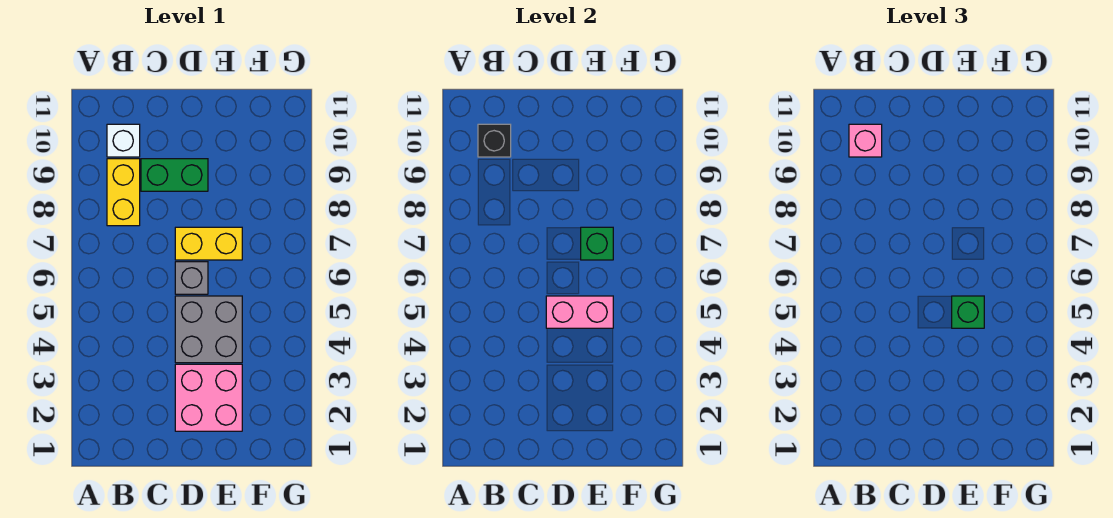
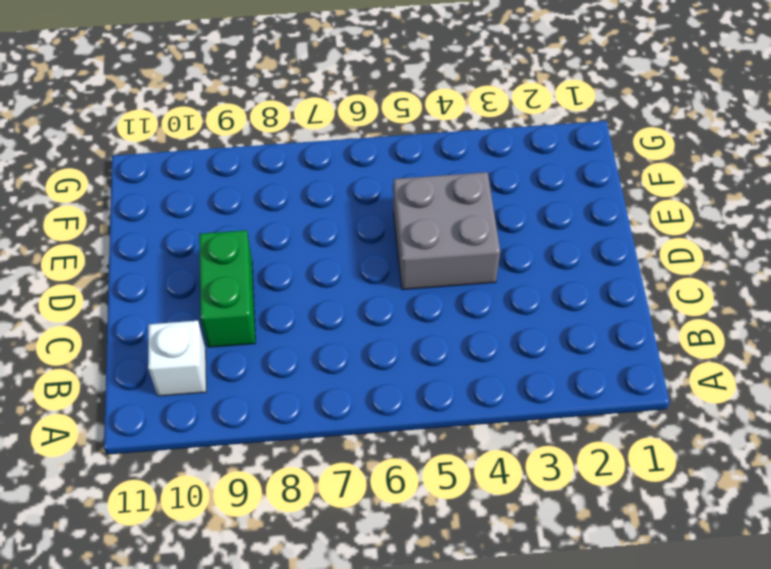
none -> yellow 1x2 brick [107,159,140,226]
none -> pink 2x2 brick [175,364,242,431]
none -> grey 1x1 brick [175,262,208,294]

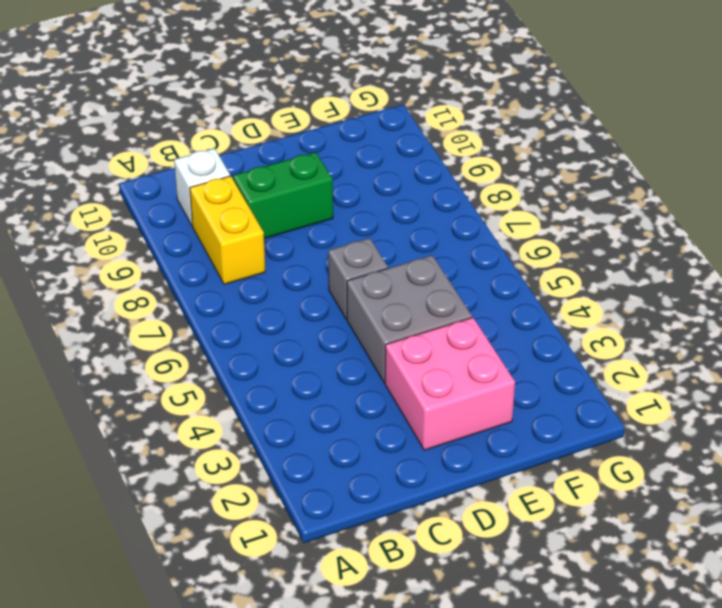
none -> yellow 1x2 brick [175,227,242,260]
none -> black 1x1 brick [478,124,511,157]
none -> pink 1x2 brick [546,296,613,328]

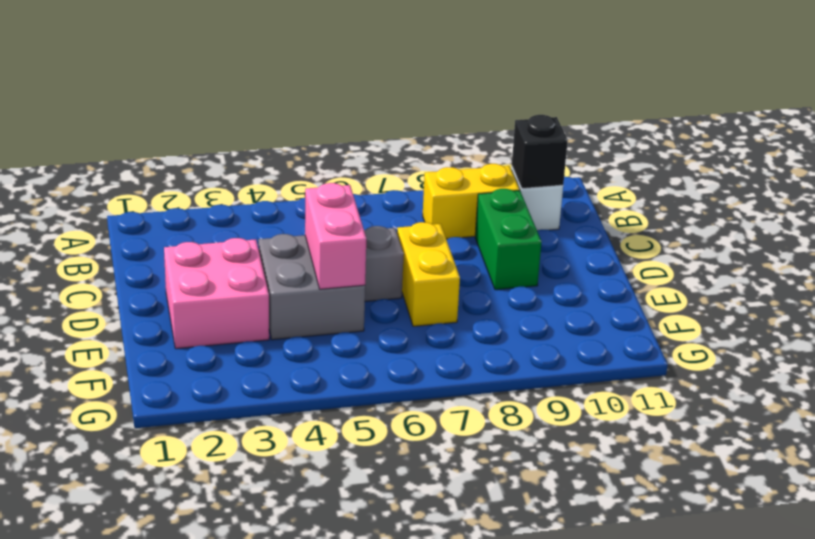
none -> green 1x1 brick [581,227,613,260]
none -> pink 1x1 brick [849,124,882,157]
none -> green 1x1 brick [952,296,984,328]

